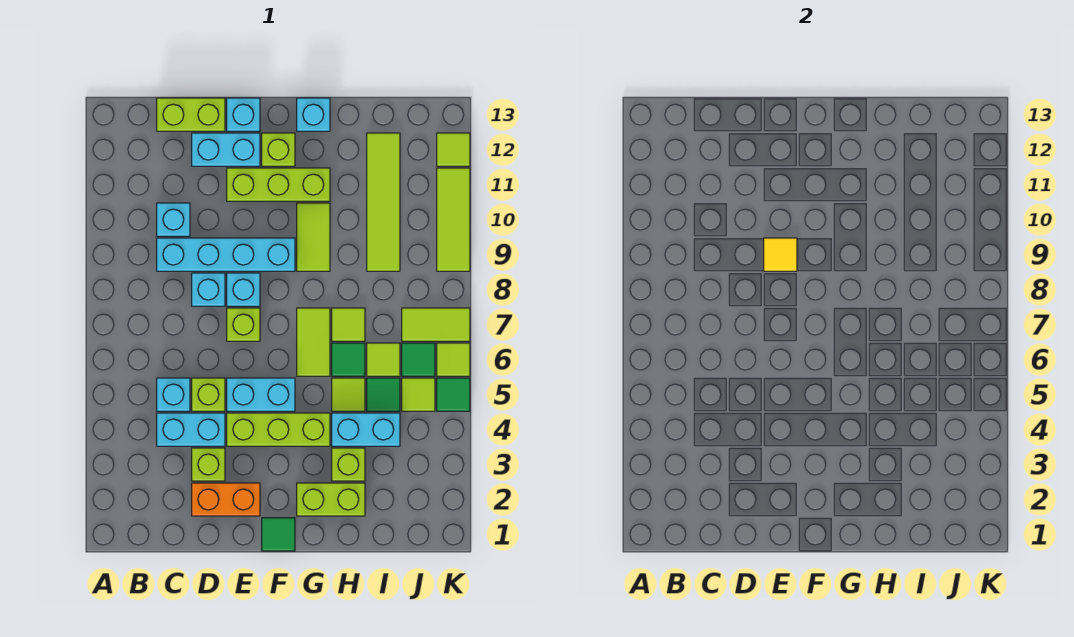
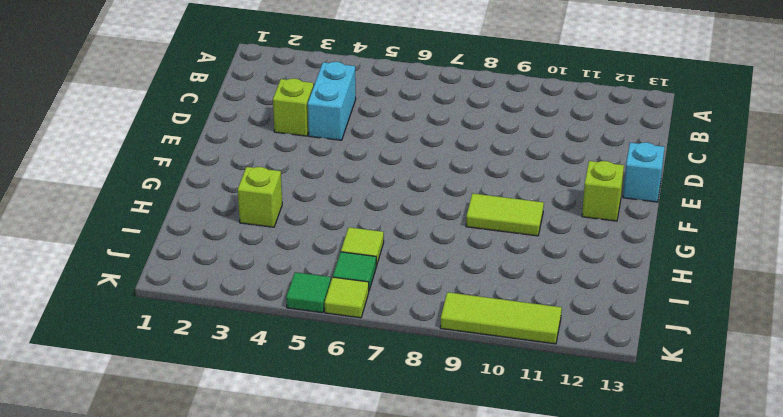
none -> cyan 1x1 brick [157,378,190,411]
none -> cyan 1x4 brick [157,238,295,271]
none -> cyan 1x1 brick [157,203,190,236]
none -> lime 1x2 brick [157,98,225,131]

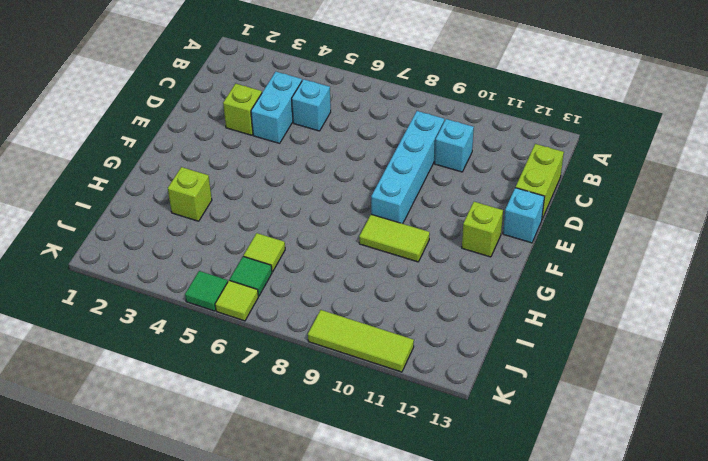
none -> orange 1x2 brick [192,483,260,516]
none -> lime 1x1 brick [192,378,225,411]
none -> cyan 1x1 brick [192,273,225,306]
none -> cyan 1x2 brick [192,133,260,166]

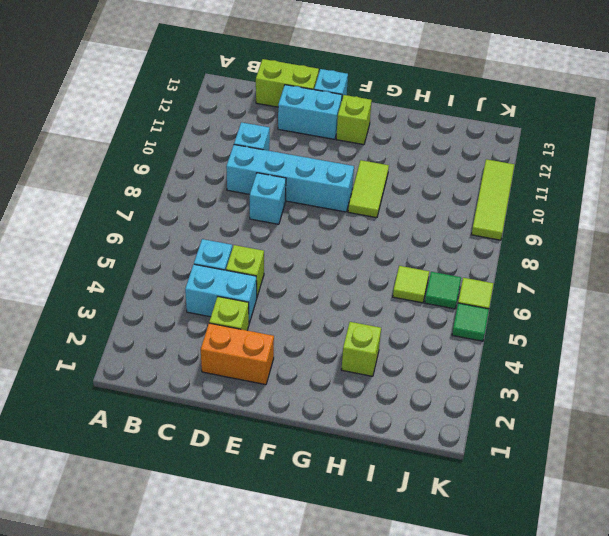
none -> lime 1x3 brick [227,413,330,446]
none -> cyan 1x2 brick [227,378,295,411]
none -> lime 1x1 brick [227,308,260,341]
none -> cyan 1x1 brick [227,273,260,306]

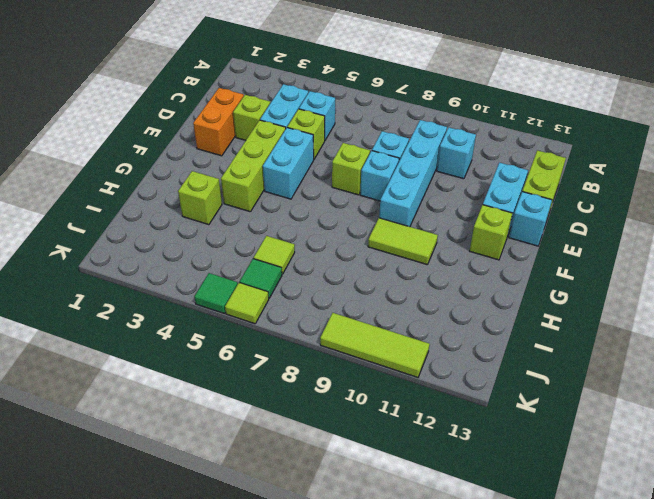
none -> lime 1x3 brick [227,168,330,201]
none -> green 1x1 tile [262,518,295,551]
none -> lime 1x2 brick [297,483,365,516]
none -> lime 1x2 tile [297,308,330,376]

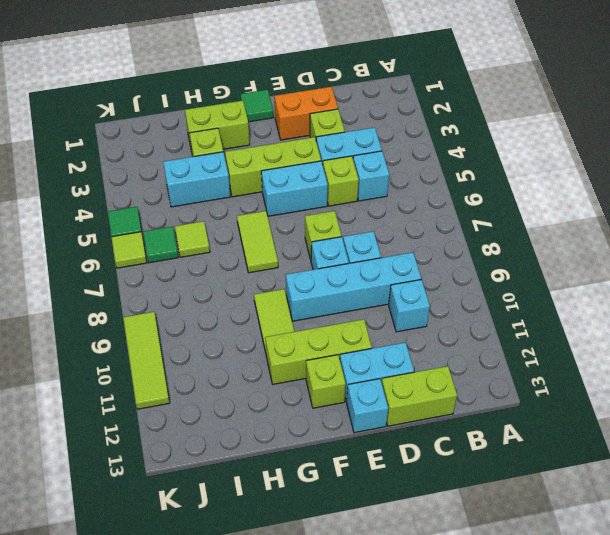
none -> cyan 1x1 brick [297,98,330,131]
none -> lime 1x1 tile [332,378,365,411]
none -> green 1x1 tile [332,343,365,376]
none -> lime 1x1 tile [332,308,365,341]

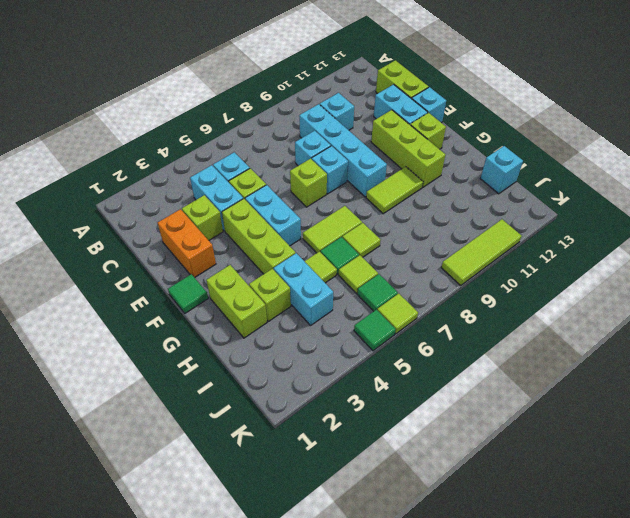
cyan 1x1 brick [480,146,523,194] -> cyan 1x1 brick moved to [297,98,330,131]
none -> green 1x1 tile [367,378,400,411]
none -> lime 1x4 tile [367,133,400,271]
none -> lime 1x1 tile [402,378,435,411]
none -> lime 1x2 tile [402,308,470,341]

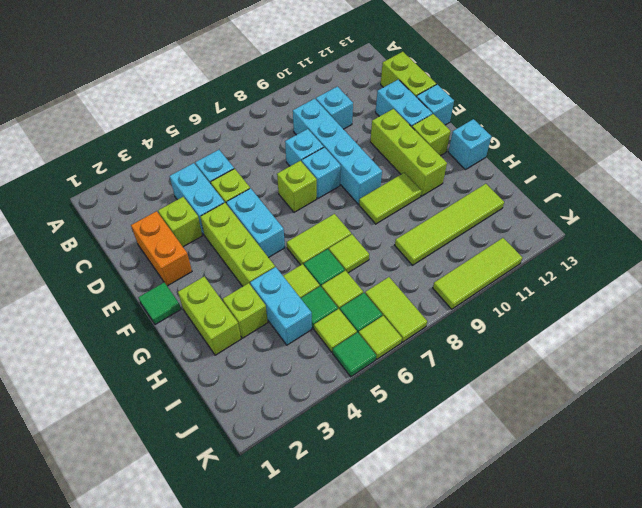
none -> lime 1x1 tile [437,133,470,166]
none -> yellow 1x1 tile [764,238,797,271]

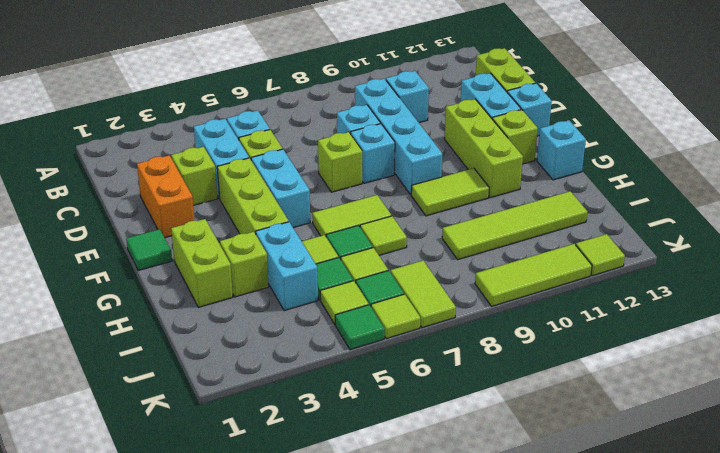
none -> yellow 1x1 tile [764,238,797,271]

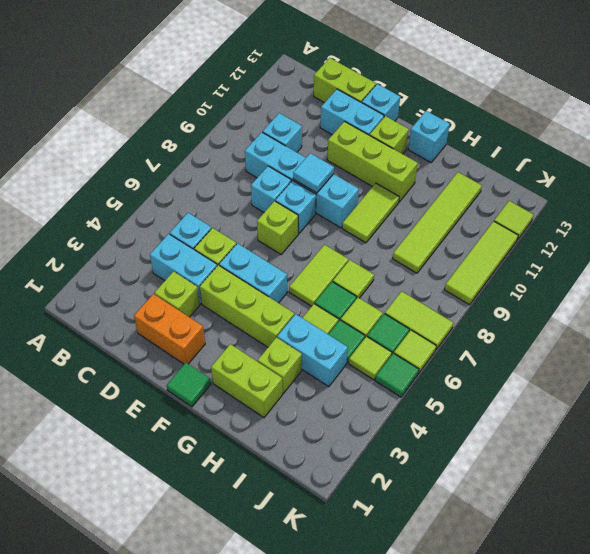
cyan 1x1 tile [293,153,334,193] -> yellow 1x1 tile [764,238,797,271]

